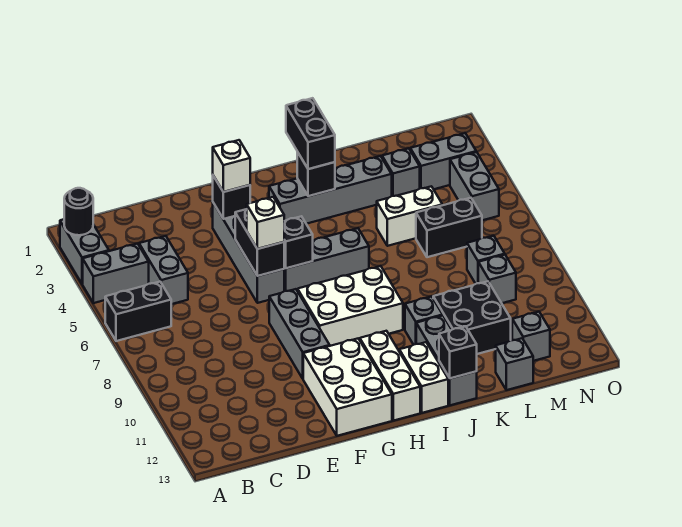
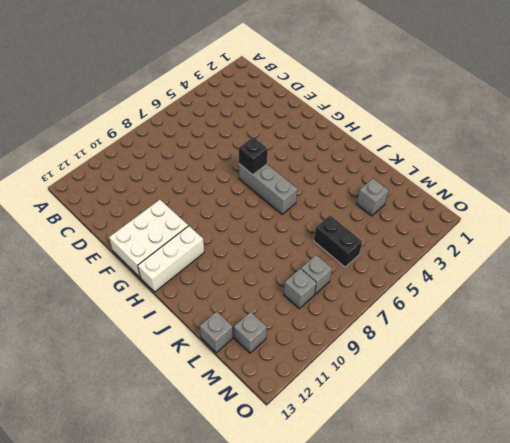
none -> grey 1x2 brick [60,219,109,284]
none -> grey 1x2 brick [83,244,149,303]
none -> black 1x2 brick [105,282,171,341]
none -> grey 1x2 brick [139,236,188,304]

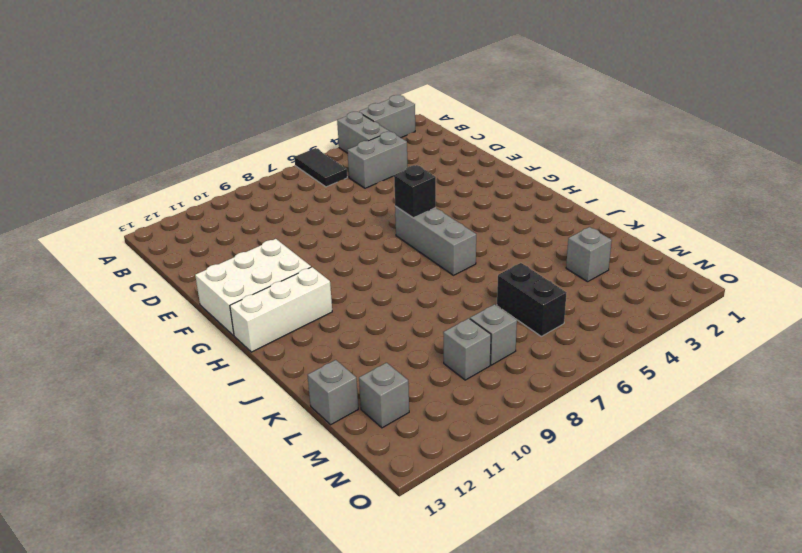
black 1x2 tile [294,148,347,187] -> black 1x2 brick [105,282,171,341]
none -> grey 1x4 brick [213,203,284,303]
none -> grey 1x3 brick [269,289,330,378]
none -> white 2x3 brick [298,266,403,346]
none -> grey 1x4 brick [269,156,392,224]

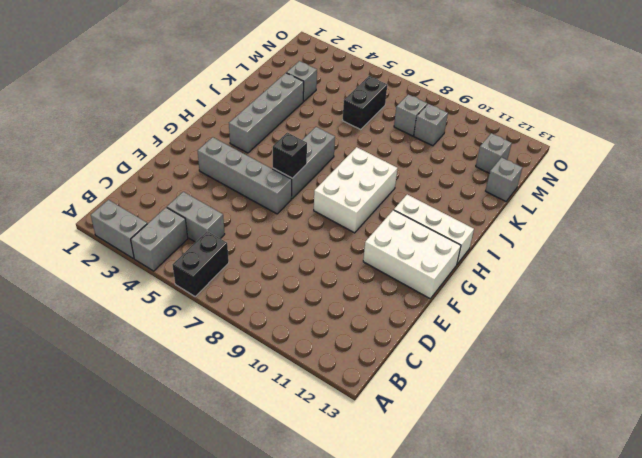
none -> grey 1x3 brick [269,289,330,378]
none -> white 1x2 brick [399,342,448,413]
none -> grey 1x1 brick [405,297,443,345]
none -> grey 1x3 brick [416,316,477,405]

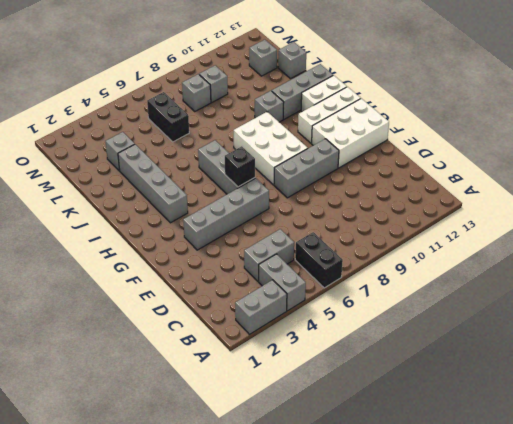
none -> white 1x2 brick [377,186,442,246]
none -> black 2x2 brick [433,281,511,354]
none -> grey 1x2 brick [410,133,476,189]
none -> grey 1x2 brick [450,152,499,220]

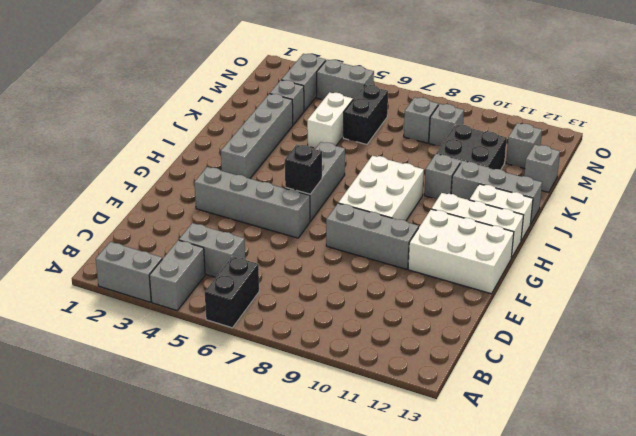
none -> black 1x1 round brick [64,188,93,235]
none -> black 1x1 brick [213,176,250,219]
none -> black 1x2 brick [235,209,284,276]
none -> black 1x1 brick [297,152,335,196]

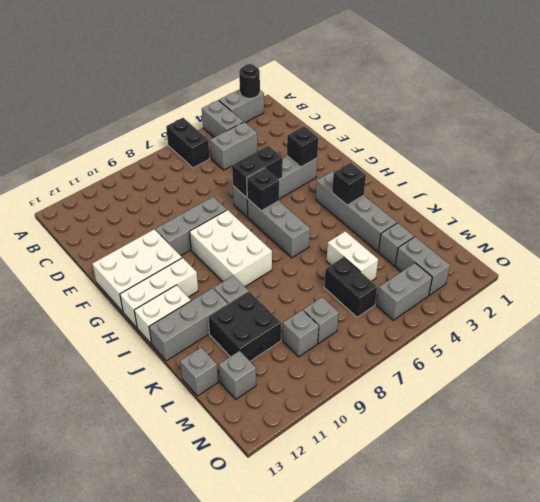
none -> black 1x1 brick [439,326,477,378]
none -> white 1x1 brick [213,140,250,192]
none -> white 1x1 brick [247,197,284,249]
none -> black 1x2 brick [286,98,335,169]

